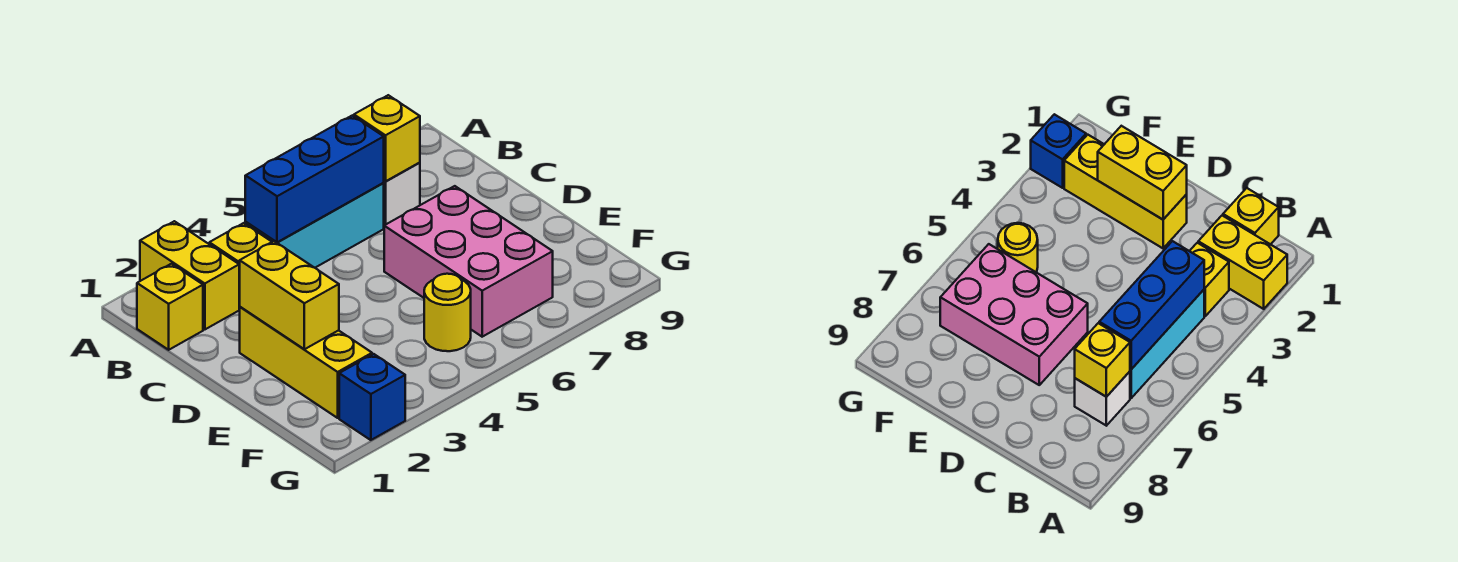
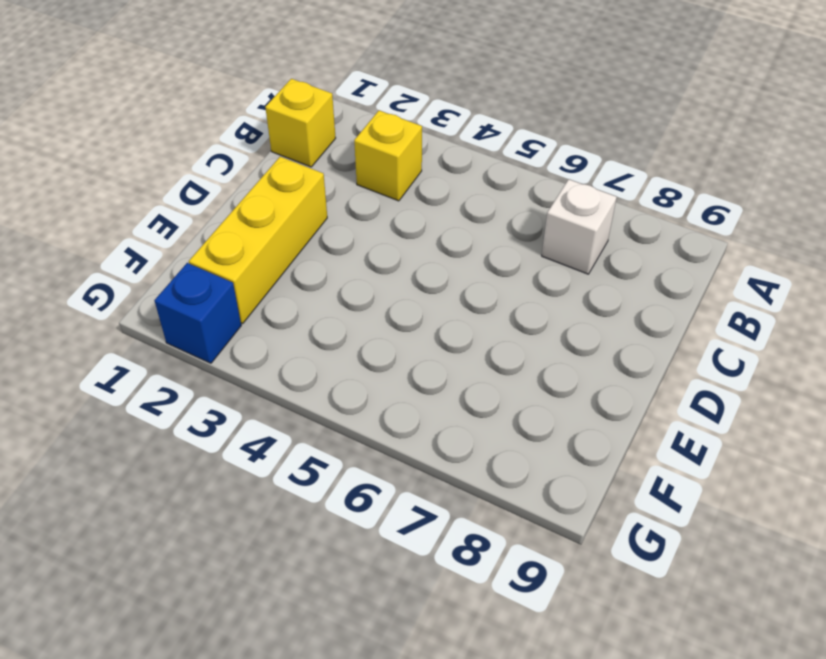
none -> yellow 1x2 brick [140,221,239,330]
none -> cyan 1x3 brick [245,183,384,268]
none -> pink 2x3 brick [384,186,553,337]

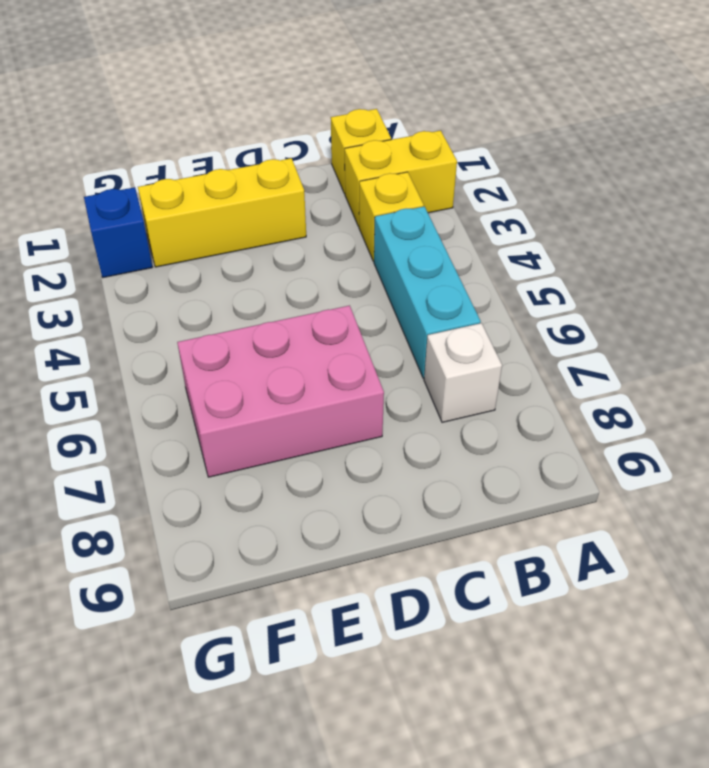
none -> yellow 1x1 round brick [424,274,471,351]
none -> blue 1x3 brick [245,116,384,242]
none -> yellow 1x1 brick [354,95,420,181]

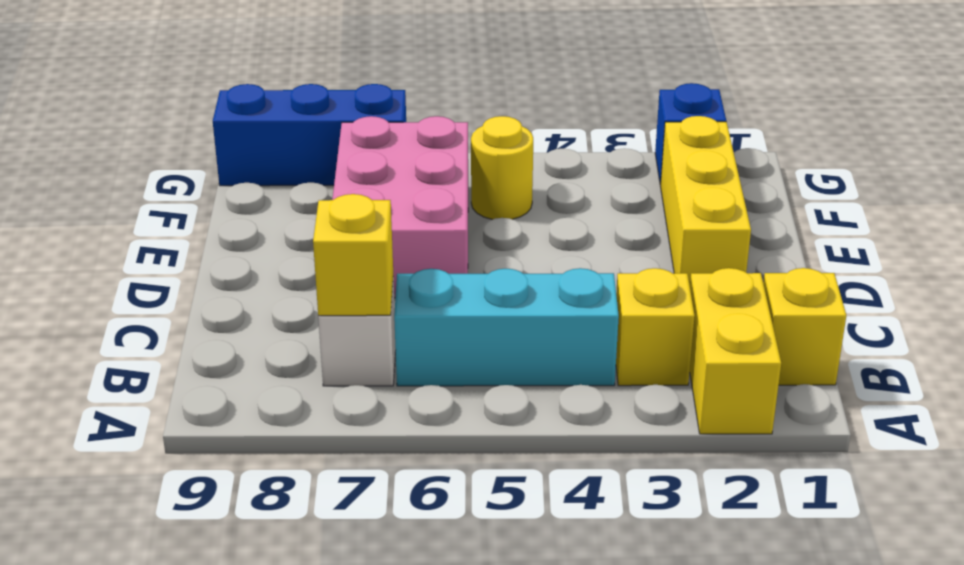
blue 1x3 brick [213,84,406,186] -> blue 1x3 brick moved to [245,116,384,242]
none -> yellow 1x2 brick [240,241,339,349]

